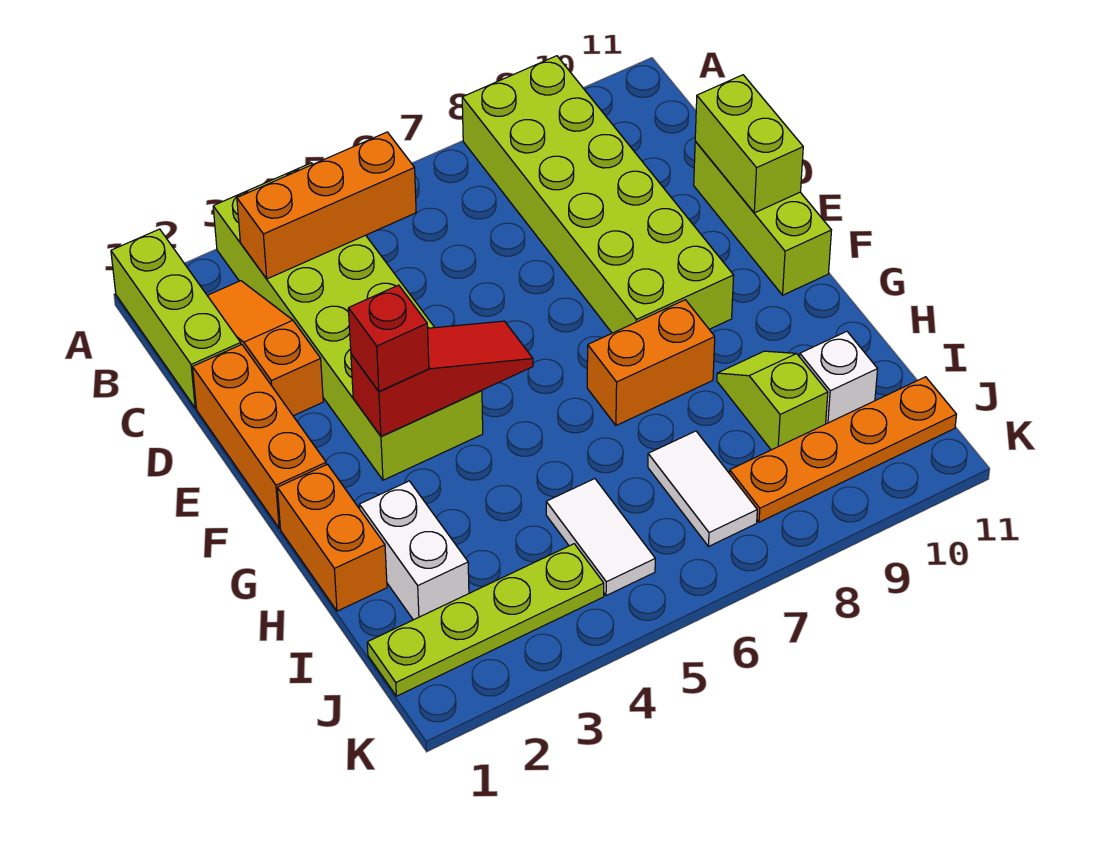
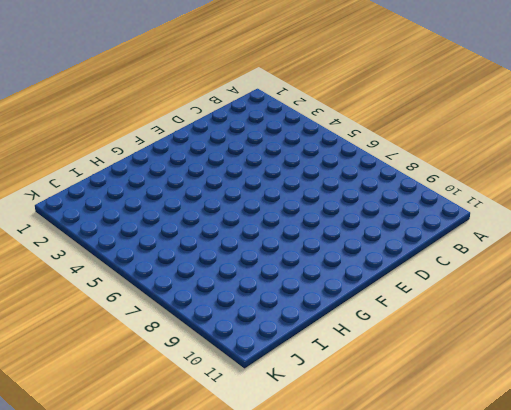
none -> lime 1x3 brick [111,229,241,408]
none -> lime 2x6 brick [213,163,483,480]
none -> lime 2x6 brick [462,56,734,333]

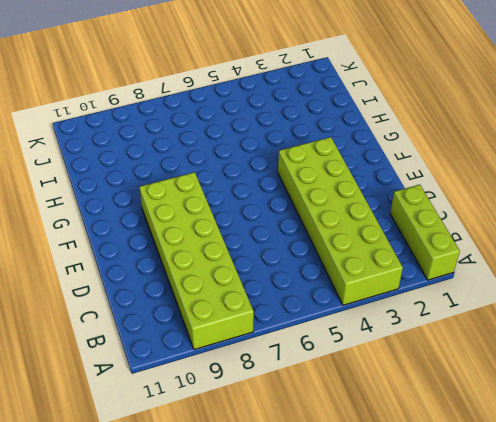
none -> orange 1x3 slope [207,281,323,416]
none -> orange 1x3 brick [193,345,326,528]
none -> lime 1x3 brick [694,141,832,295]

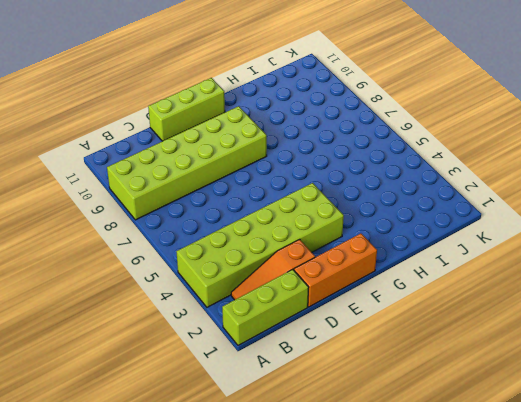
none -> orange 1x2 brick [277,464,387,611]
none -> orange 1x2 brick [587,300,715,425]
none -> white 1x2 brick [359,481,469,620]

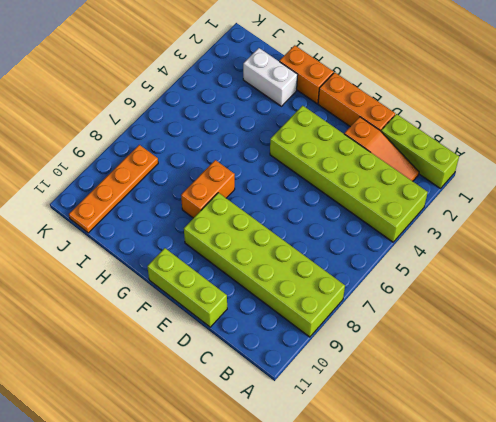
none -> lime 1x2 slope [717,351,828,450]
none -> white 1x2 tile [546,479,655,596]
none -> white 1x2 tile [648,431,757,546]

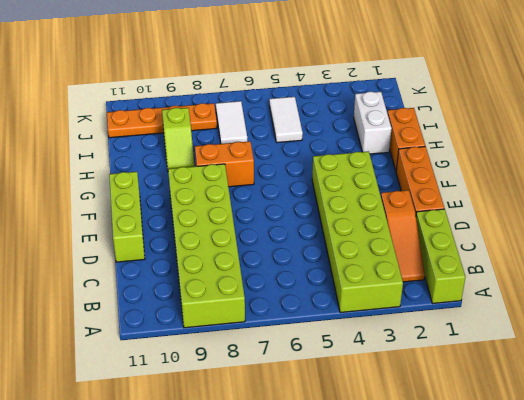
none -> white 1x1 brick [800,331,878,424]
none -> lime 1x4 plate [367,544,604,696]
none -> orange 1x3 brick [237,132,416,279]

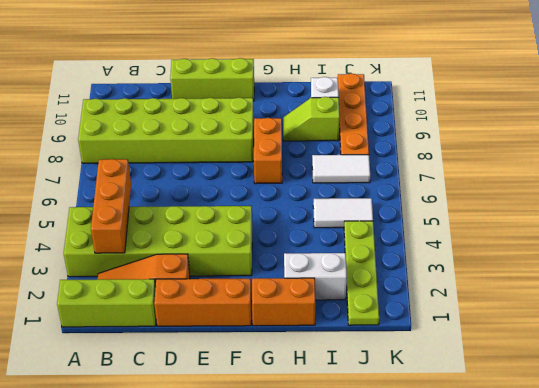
none -> lime 1x2 brick [695,75,803,213]
none -> red 1x3 slope [351,321,533,437]
none -> red 1x1 brick [348,285,429,391]

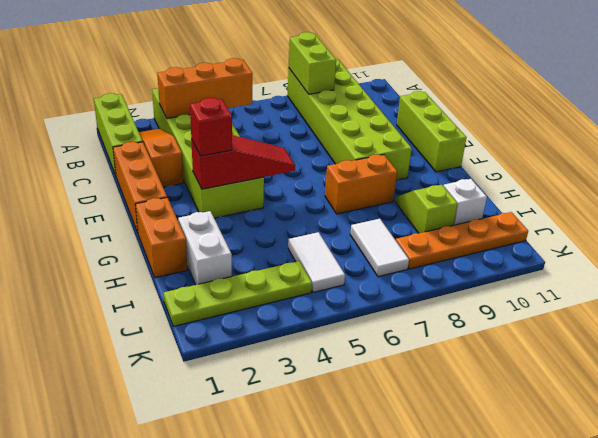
lime 1x2 brick [289,32,336,94] -> lime 1x2 brick moved to [695,75,803,213]

